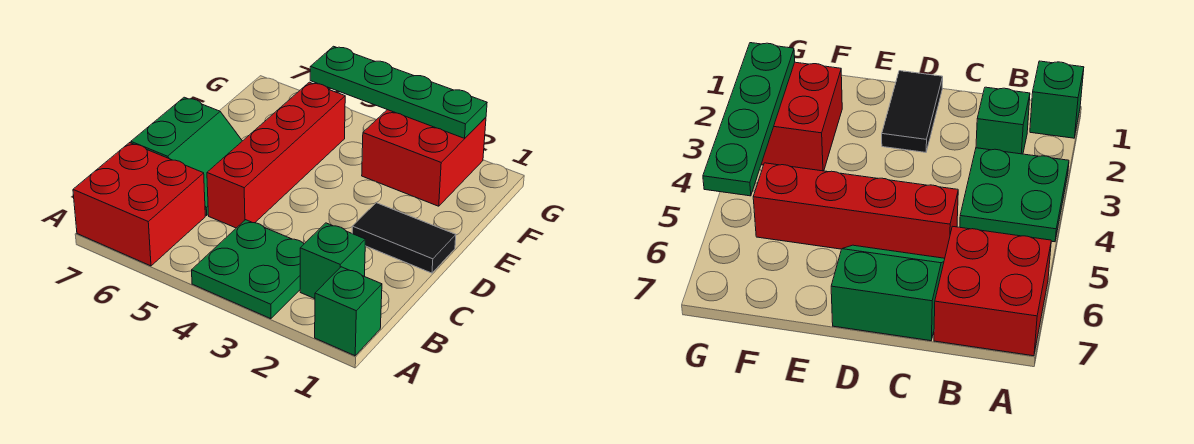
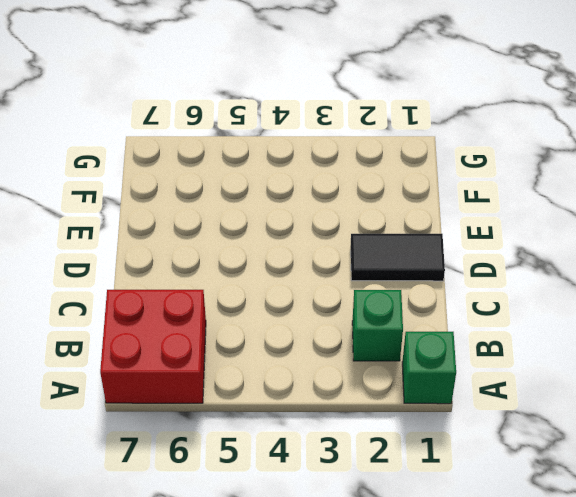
none -> green 2x2 plate [192,220,304,319]
none -> red 1x4 brick [207,82,345,228]

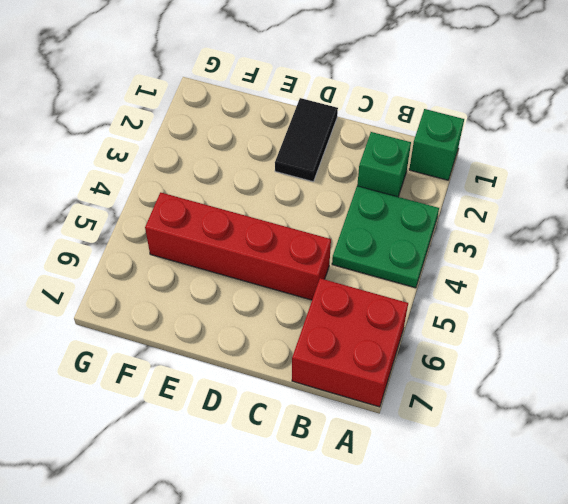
none -> green 2x2 slope [131,97,242,215]
none -> red 2x2 brick [362,110,486,206]

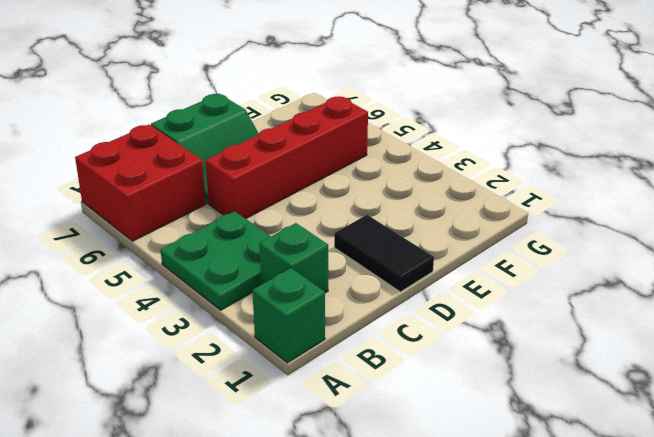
none -> red 2x2 brick [362,110,486,206]
none -> green 1x4 plate [310,46,487,138]

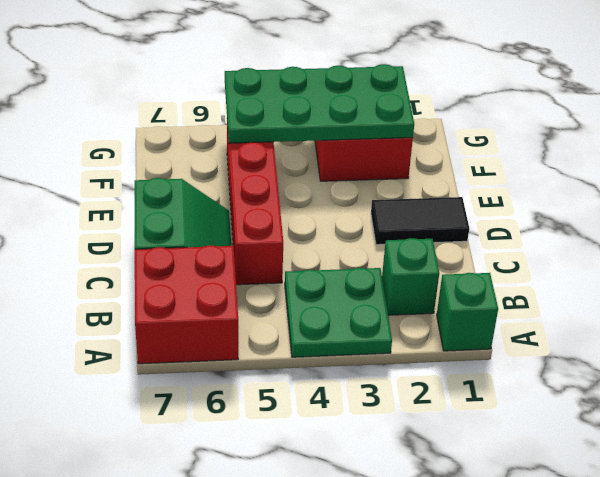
green 2x4 plate [225,64,414,143] -> green 1x4 plate [310,46,487,138]

